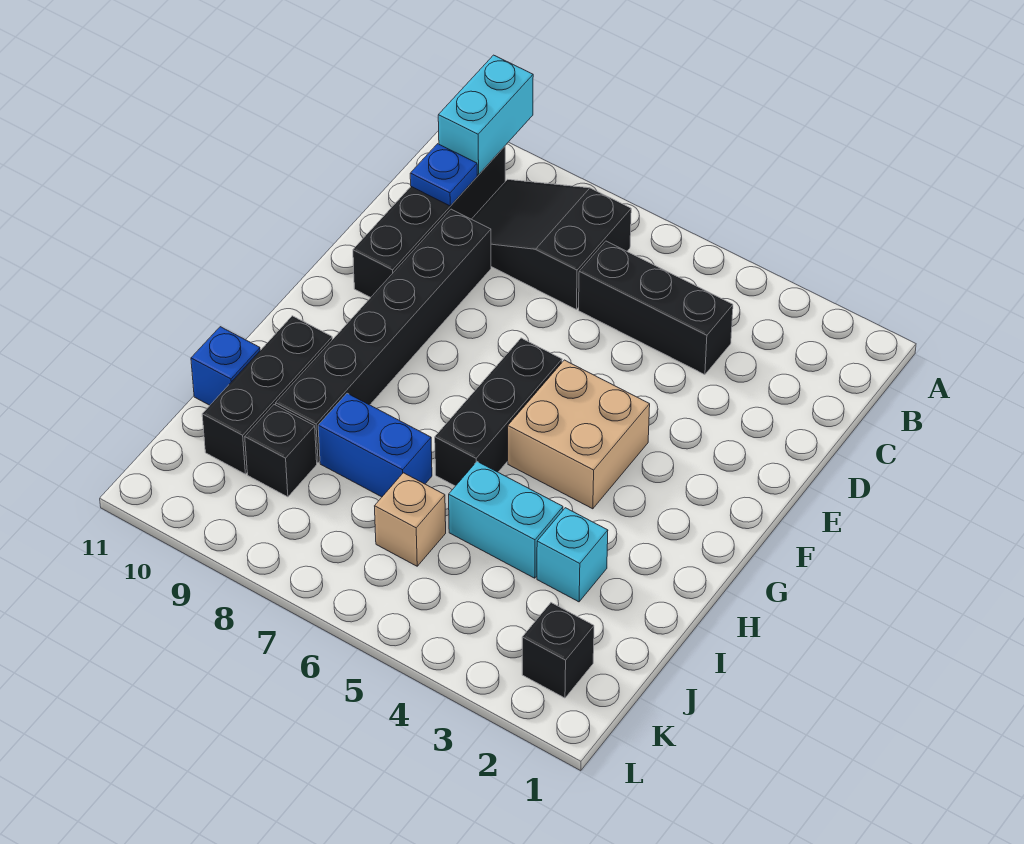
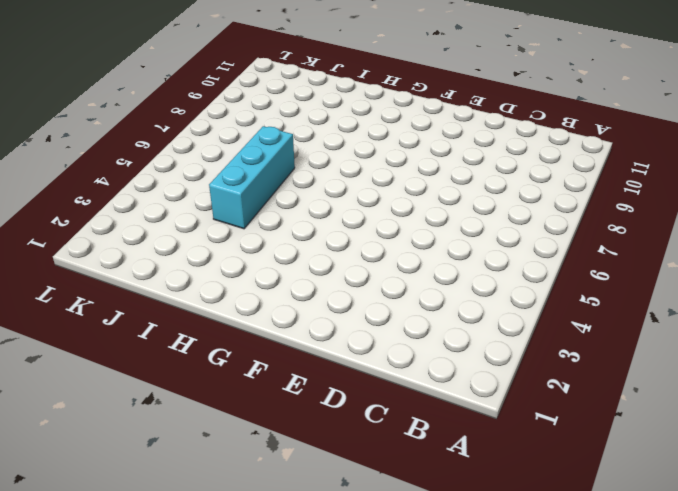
cyan 1x3 brick [209,126,295,229] -> cyan 1x2 brick [449,462,563,578]
none -> black 2x3 slope [472,179,631,309]
none -> black 1x4 brick [353,146,505,297]
none -> black 1x3 brick [579,241,733,375]

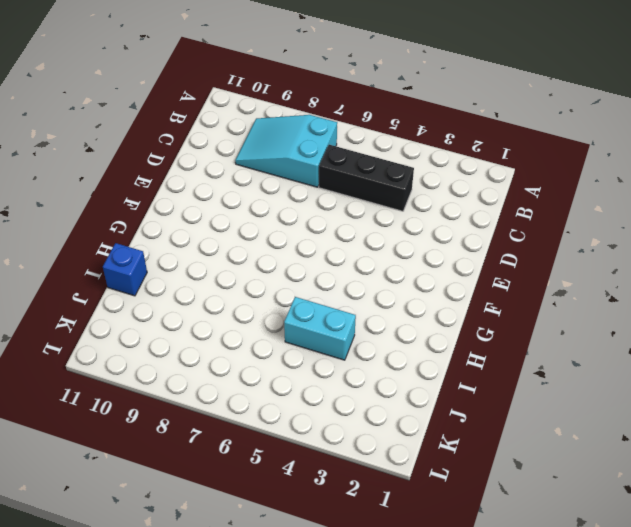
cyan 2x3 slope [235,115,337,187] -> black 2x3 slope [472,179,631,309]
none -> black 1x4 brick [353,146,505,297]
none -> black 1x6 brick [276,209,491,463]
none -> tan 2x2 brick [508,360,650,509]

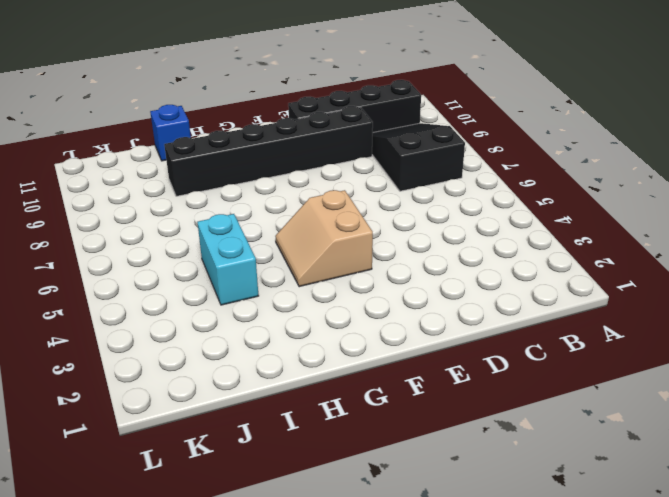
tan 2x2 slope [275,190,373,287] -> tan 2x2 brick [508,360,650,509]
none -> black 1x3 brick [579,241,733,375]
none -> black 1x3 brick [435,338,562,486]
none -> black 1x3 brick [202,316,332,474]

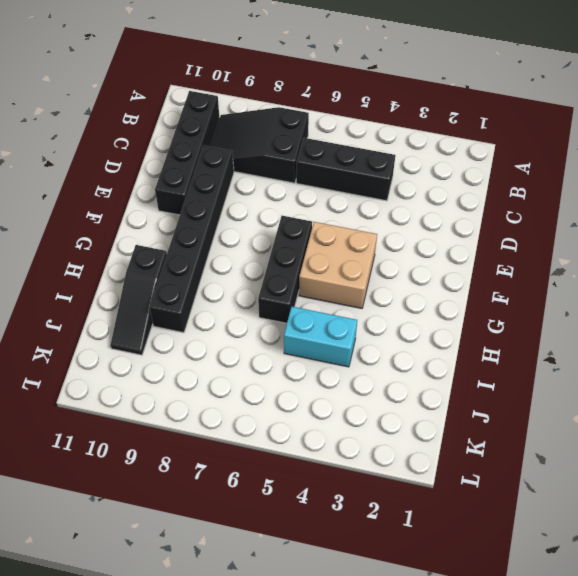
black 1x3 slope [110,245,167,355] -> black 1x3 brick [202,316,332,474]
none -> cyan 1x1 brick [537,508,608,602]
none -> blue 1x2 brick [318,393,432,497]
none -> blue 1x1 brick [191,327,260,405]

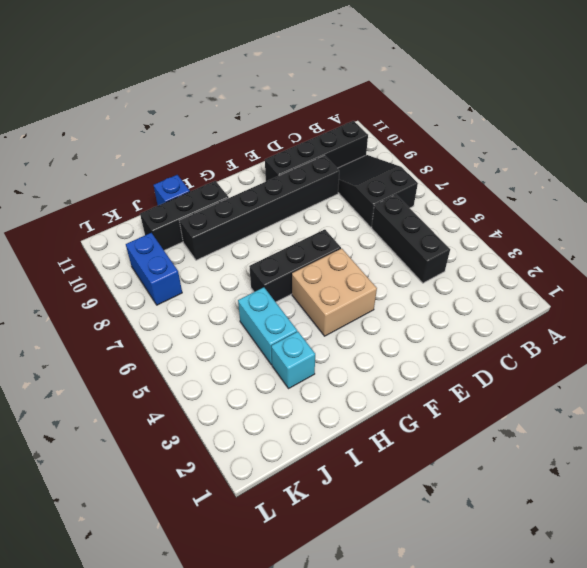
blue 1x2 brick [126,233,182,305] -> blue 1x2 brick moved to [318,393,432,497]
none -> tan 1x1 brick [375,473,446,566]
none -> black 1x1 brick [245,405,317,497]
none -> black 1x1 brick [522,603,594,698]

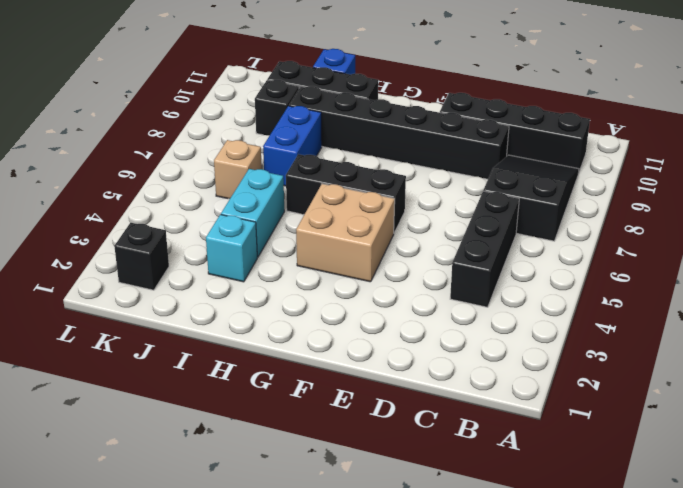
none -> cyan 1x2 brick [438,55,533,175]
none -> blue 1x1 plate [410,144,477,206]

